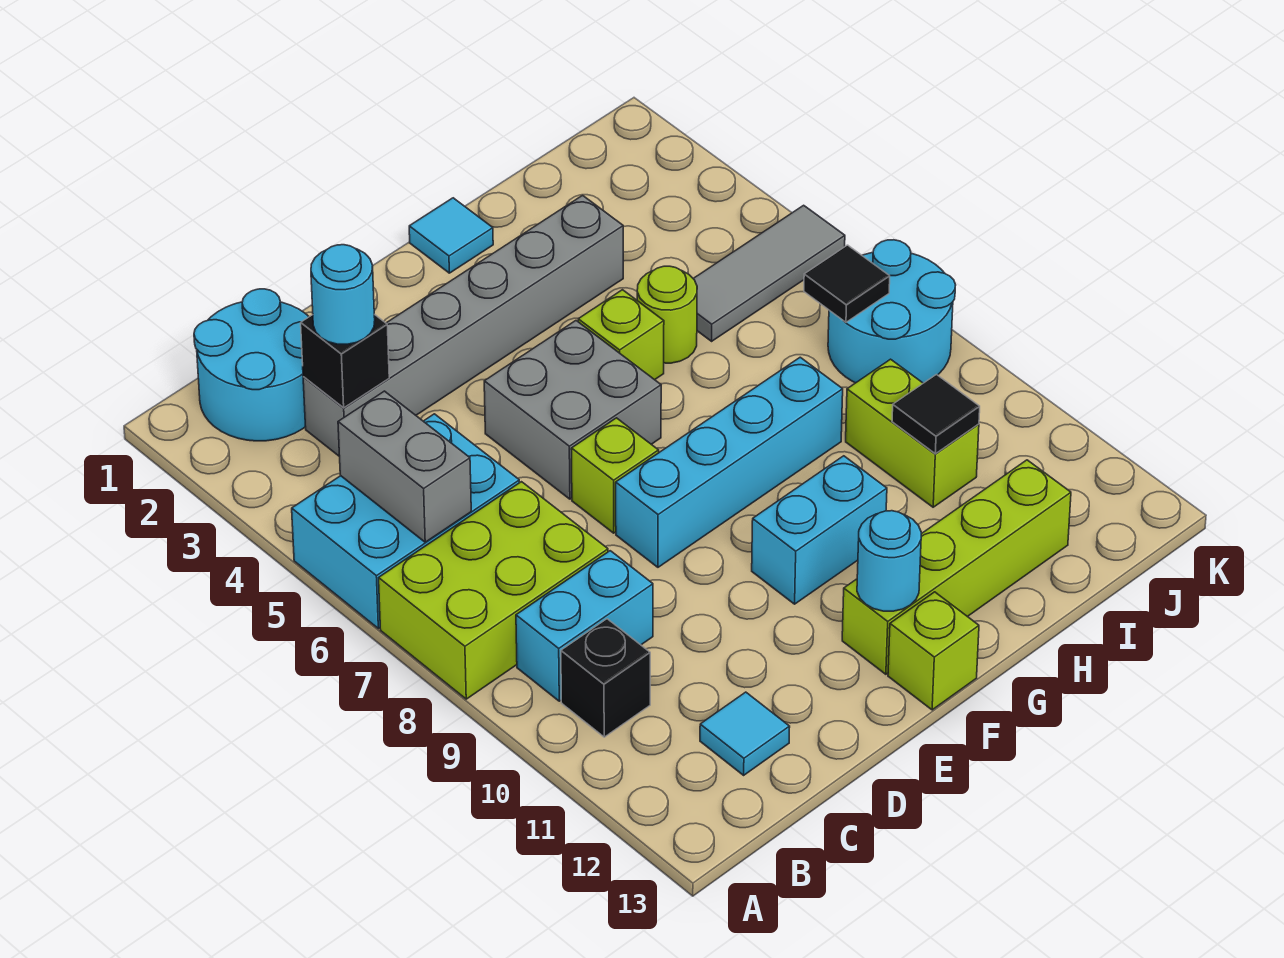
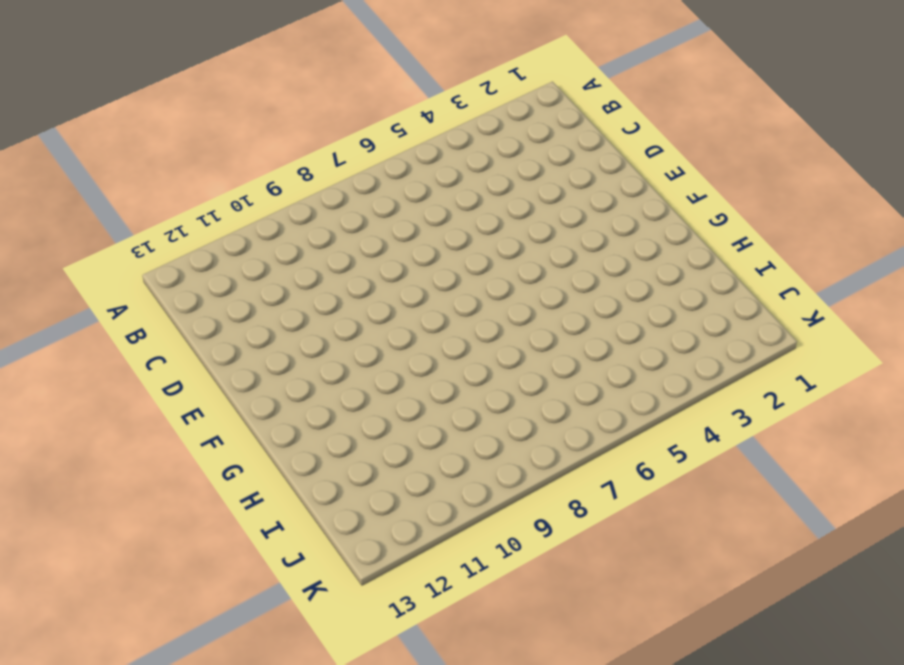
none -> cyan 2x3 brick [292,414,519,629]
none -> lime 2x3 brick [379,482,608,699]
none -> cyan 2x2 round brick [194,289,309,441]

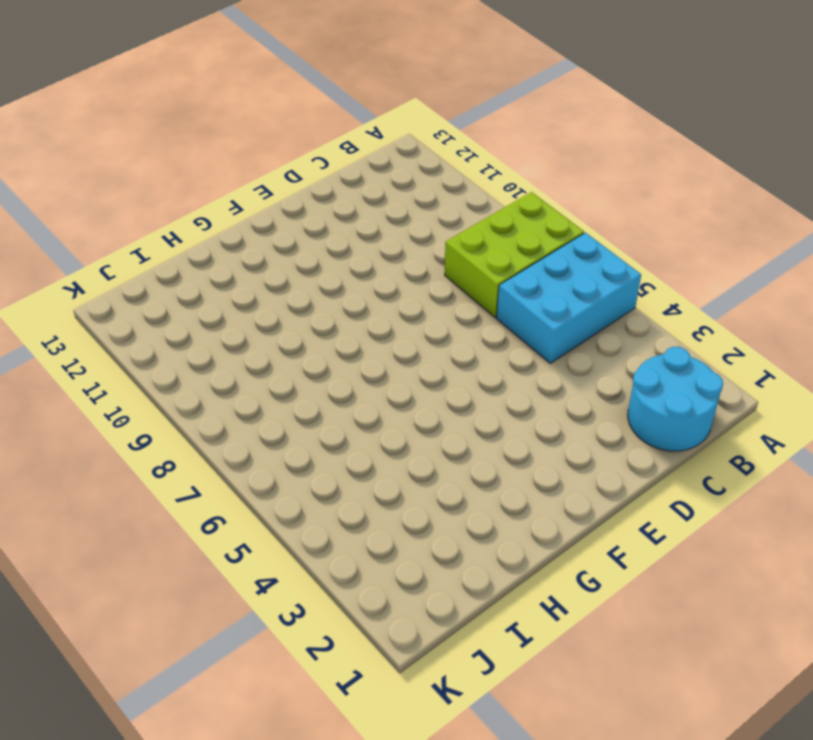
none -> cyan 1x2 brick [516,551,653,701]
none -> black 1x1 brick [561,619,650,737]
none -> grey 1x6 brick [303,195,623,457]

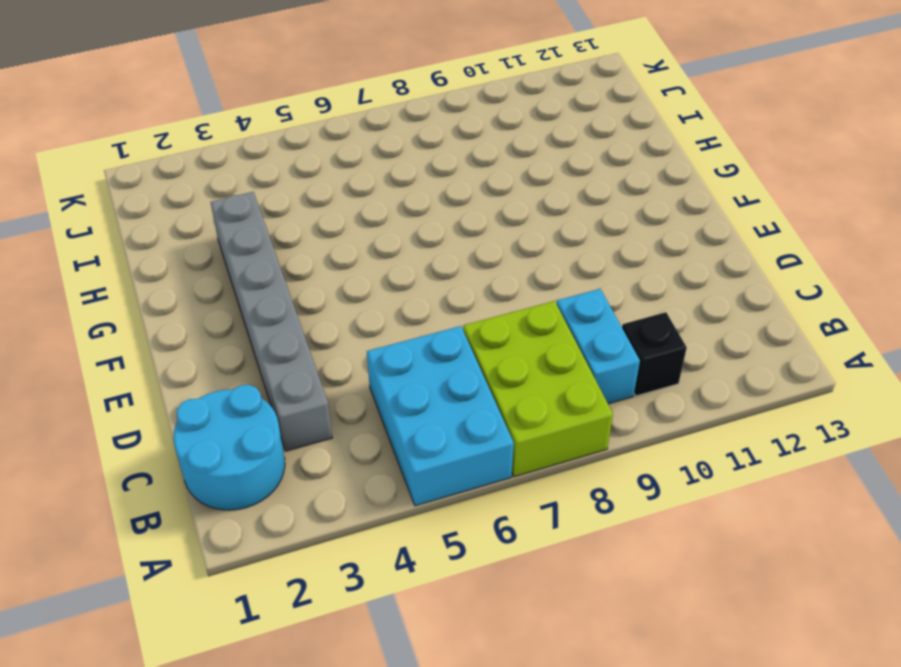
none -> cyan 1x1 tile [700,692,790,775]
none -> grey 2x2 brick [484,321,661,499]
none -> lime 1x1 brick [571,418,659,533]

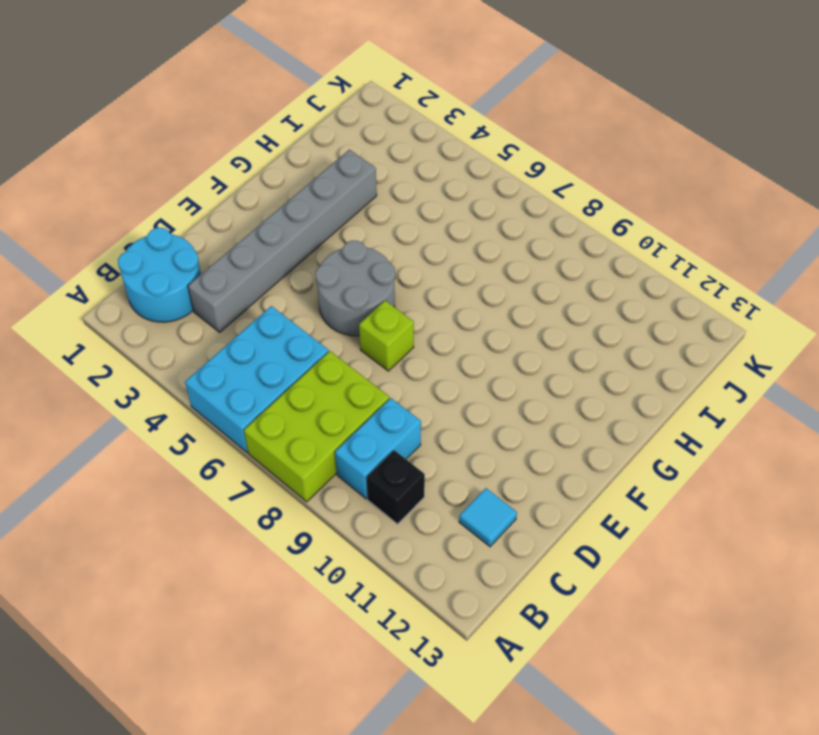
grey 2x2 round brick [315,241,395,336] -> grey 2x2 brick [484,321,661,499]
none -> cyan 1x4 brick [616,357,843,567]
none -> cyan 1x2 brick [752,456,887,604]
none -> lime 1x4 brick [842,460,1071,674]

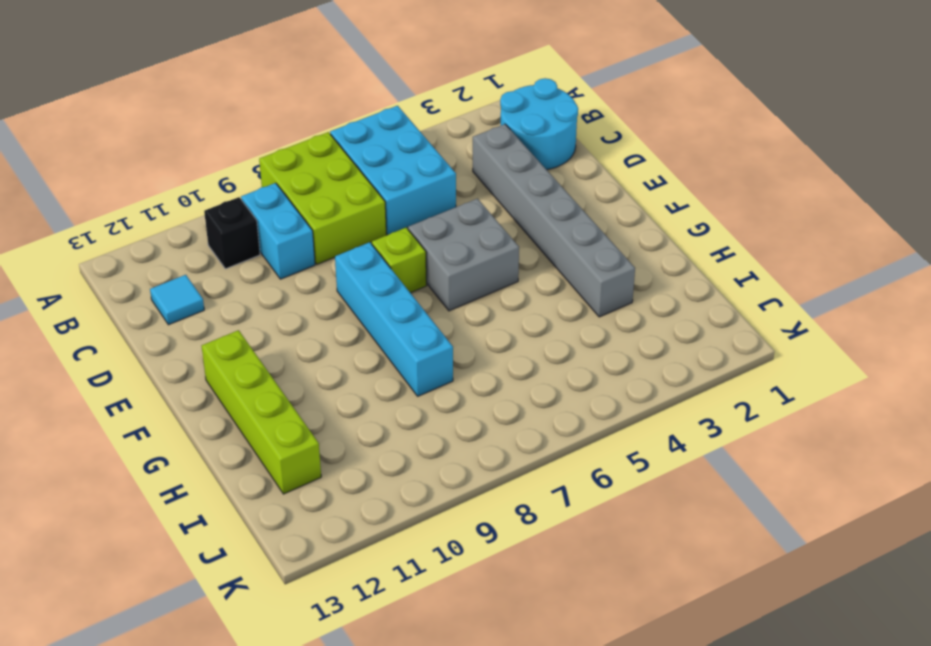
none -> cyan 1x2 brick [752,456,887,604]
none -> lime 1x1 brick [888,592,979,710]
none -> cyan 1x1 tile [409,198,493,273]

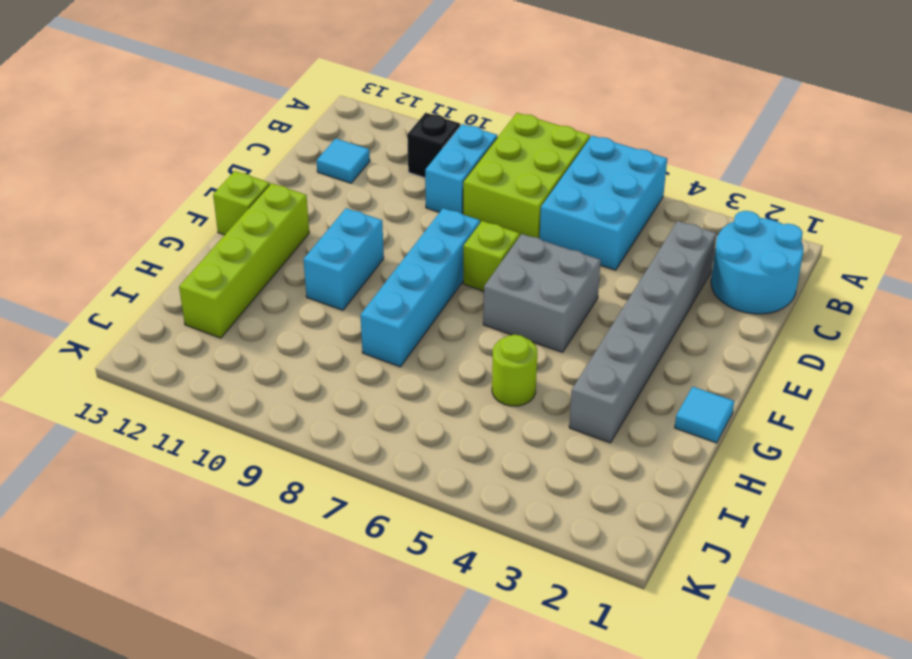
none -> lime 1x1 brick [578,290,664,380]
none -> grey 1x3 tile [693,205,845,341]
none -> lime 1x2 brick [846,359,979,507]

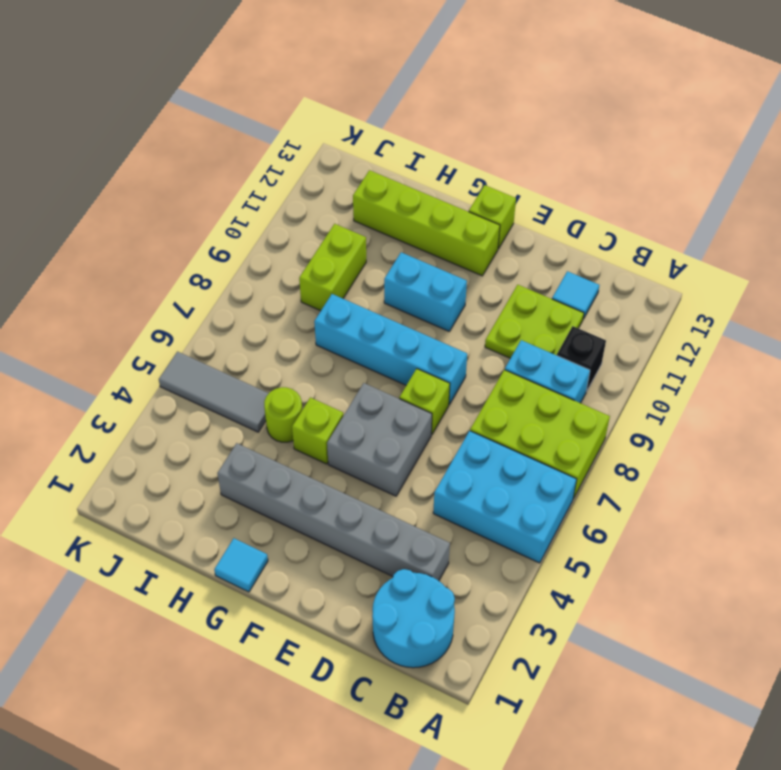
lime 2x2 plate [485,285,584,358] -> none
none -> cyan 2x2 round brick [828,240,955,383]
none -> grey 1x2 brick [338,391,471,542]
none -> black 1x1 brick [301,314,389,408]

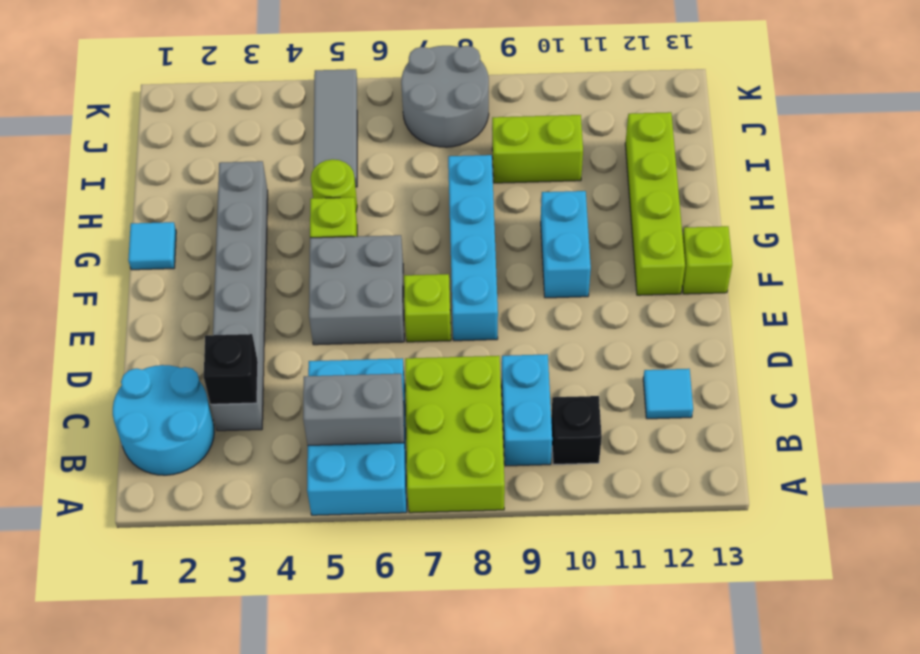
grey 2x2 round brick [401,46,489,147] -> cyan 2x2 round brick [828,240,955,383]
none -> cyan 1x1 round brick [857,511,921,611]
none -> black 1x1 tile [892,375,980,454]
none -> black 1x1 tile [804,245,890,322]

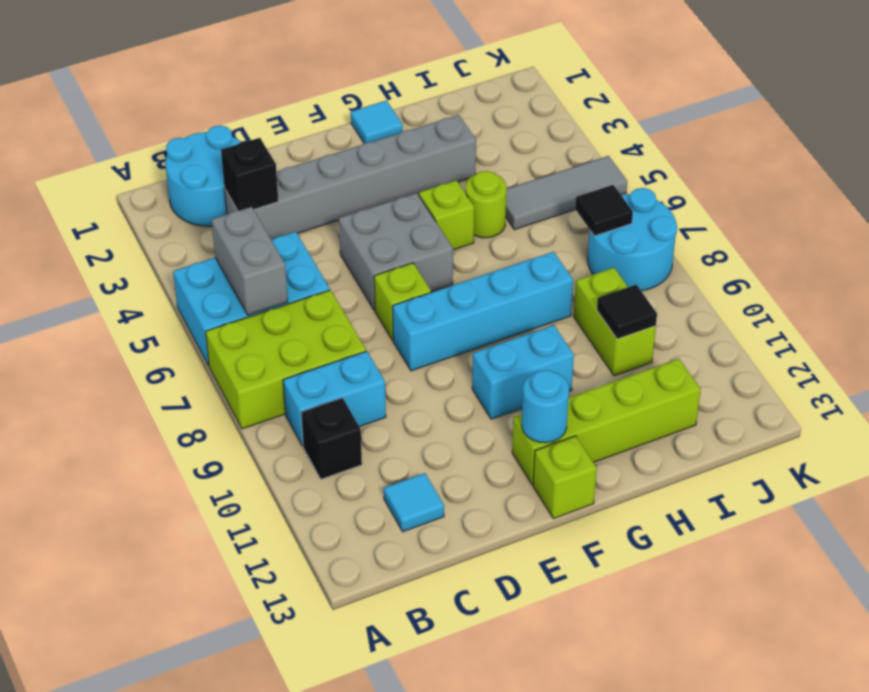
none -> cyan 1x1 round brick [311,245,375,344]

